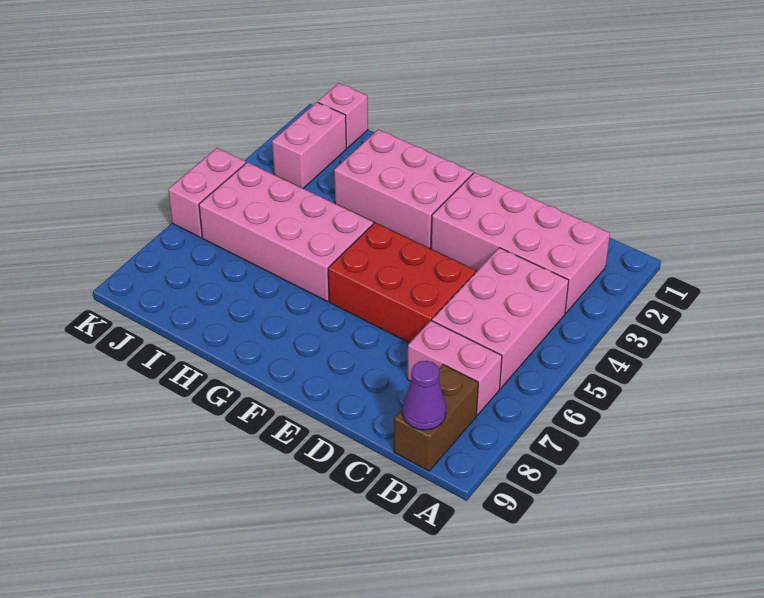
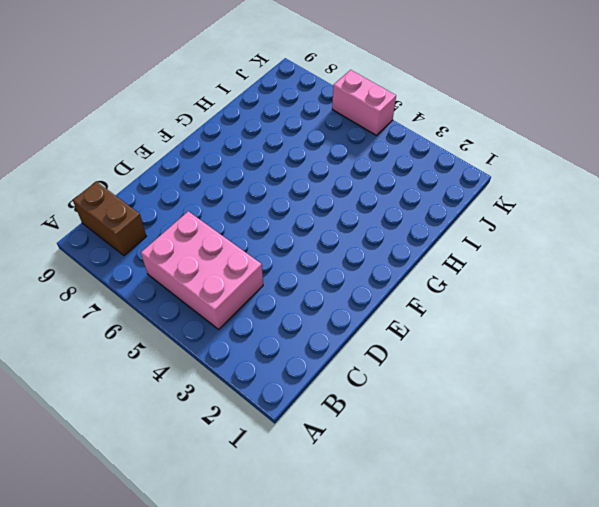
none -> pink 2x4 brick [431,173,610,313]
none -> pink 1x2 brick [407,321,502,415]

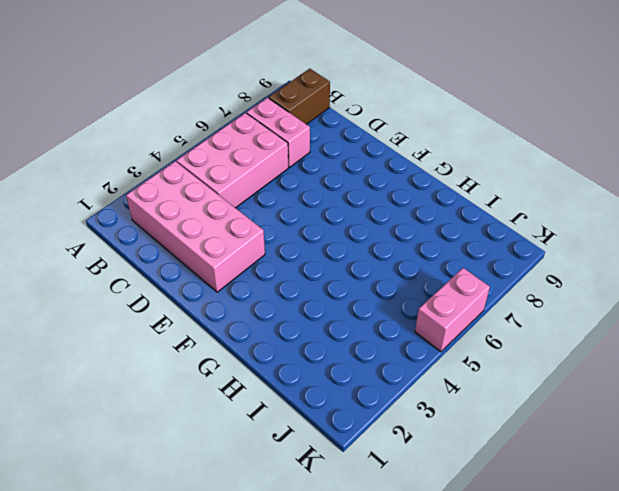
none -> red 2x3 brick [328,223,475,343]
none -> pink 2x3 brick [334,130,473,248]

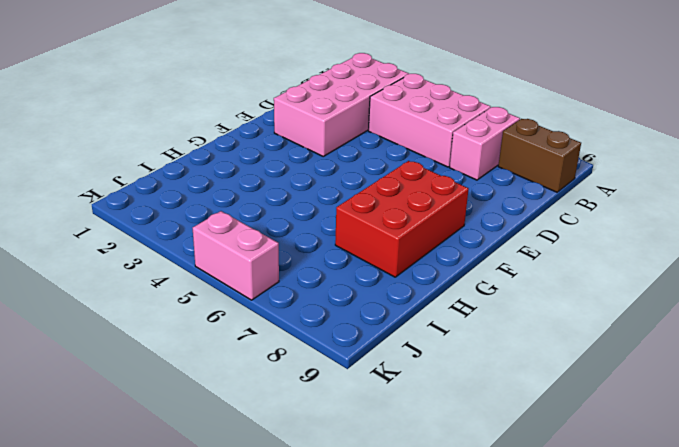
red 2x3 brick [335,161,469,277] -> red 2x3 brick moved to [328,223,475,343]
none -> pink 2x3 brick [334,130,473,248]
none -> pink 2x4 brick [199,162,373,302]

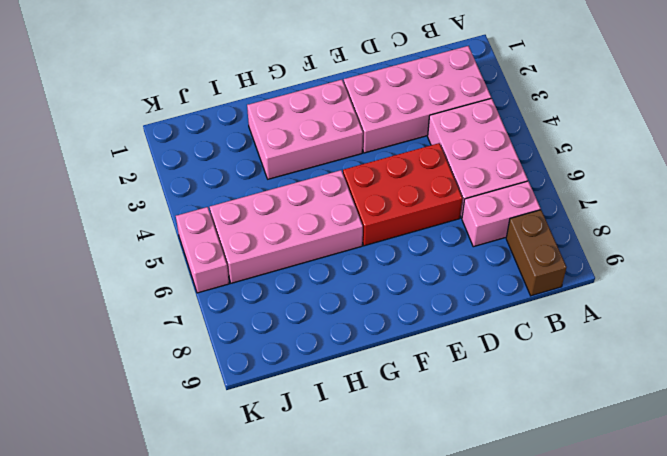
none -> pink 1x1 brick [318,83,368,148]
none -> pink 1x2 brick [272,102,346,188]

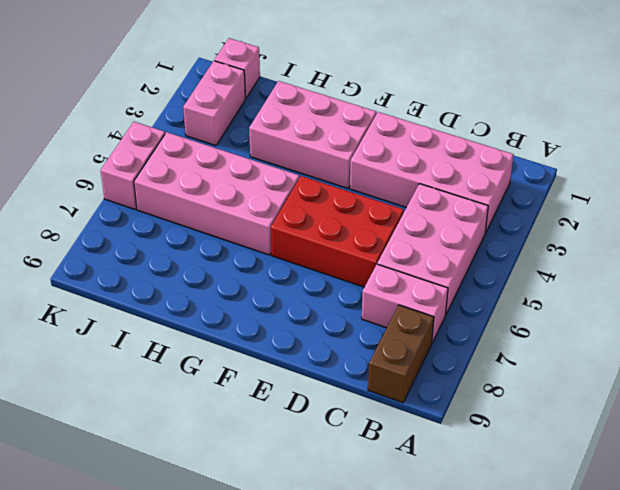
none -> purple 1x1 cone [403,361,446,430]

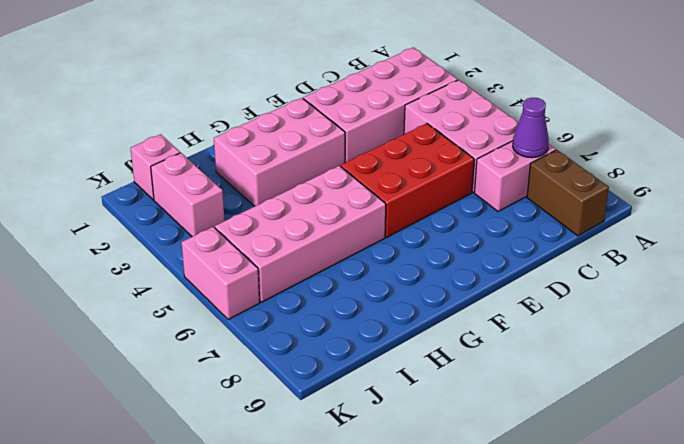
purple 1x1 cone [513,98,549,158] -> purple 1x1 cone moved to [403,361,446,430]

